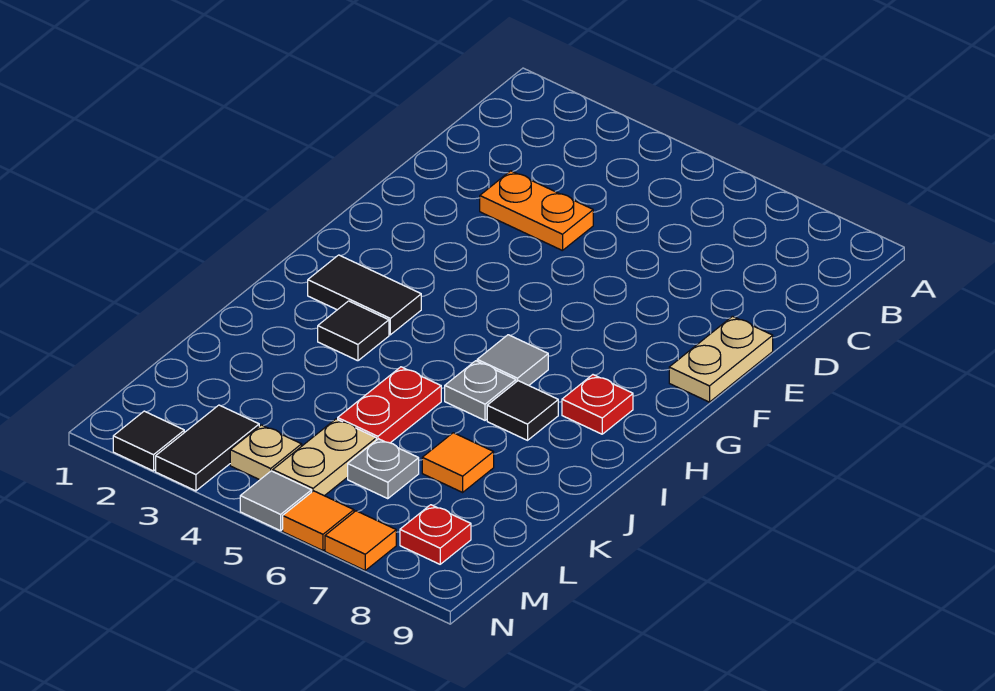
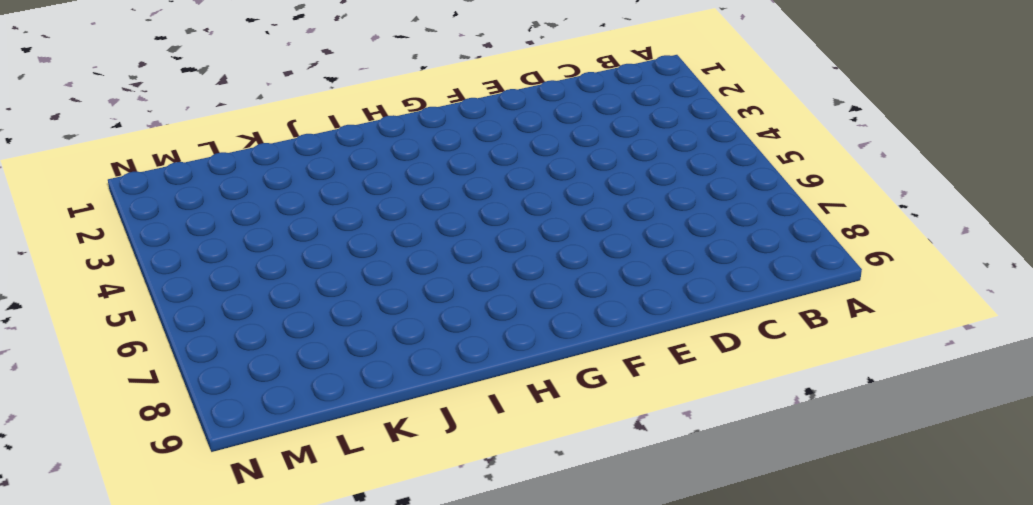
none -> orange 1x2 plate [480,171,593,251]
none -> tan 1x2 plate [669,316,773,402]
none -> black 1x2 tile [308,255,421,335]

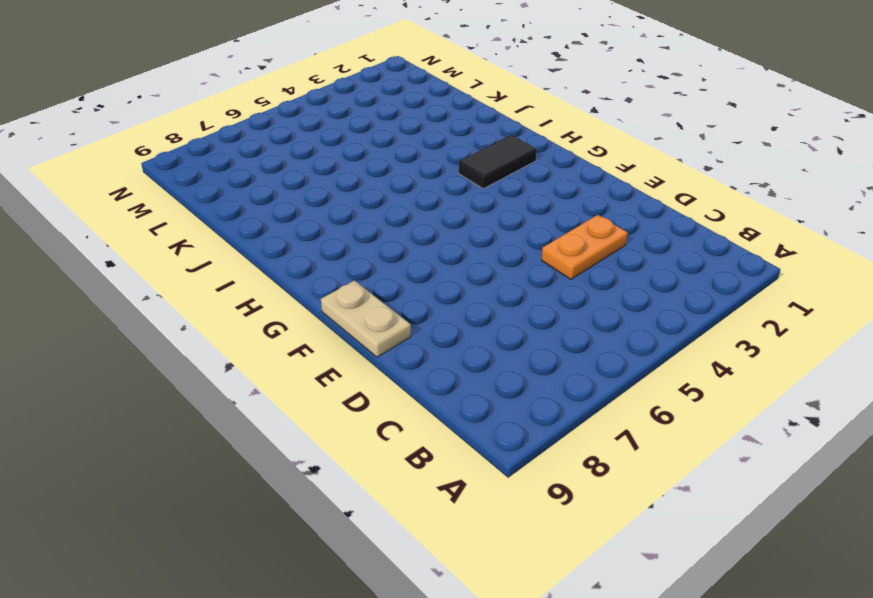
none -> grey 1x1 tile [477,335,548,385]
none -> red 1x1 plate [562,375,633,434]
none -> black 1x1 tile [318,301,389,361]

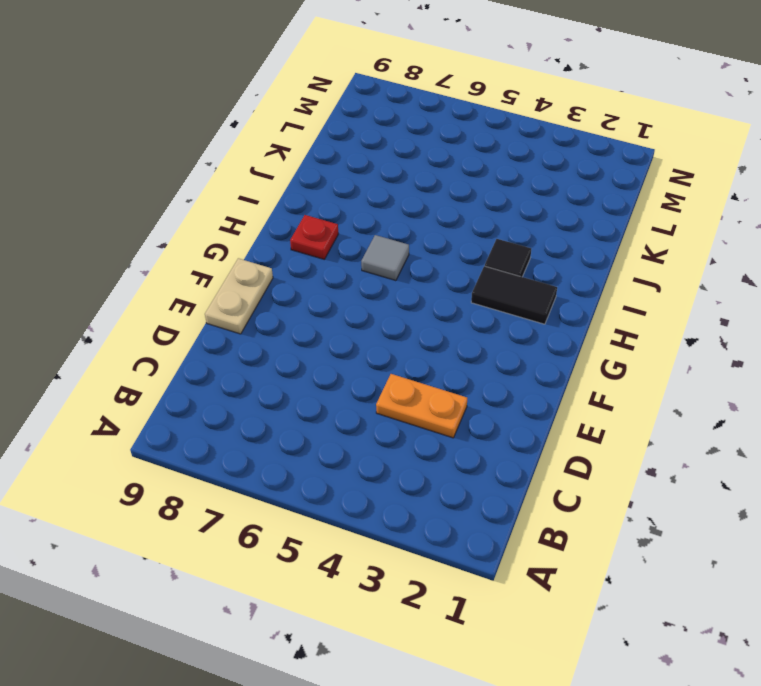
none -> grey 1x1 plate [445,361,516,420]
none -> black 1x1 tile [487,381,558,440]
none -> red 1x2 plate [338,367,441,443]

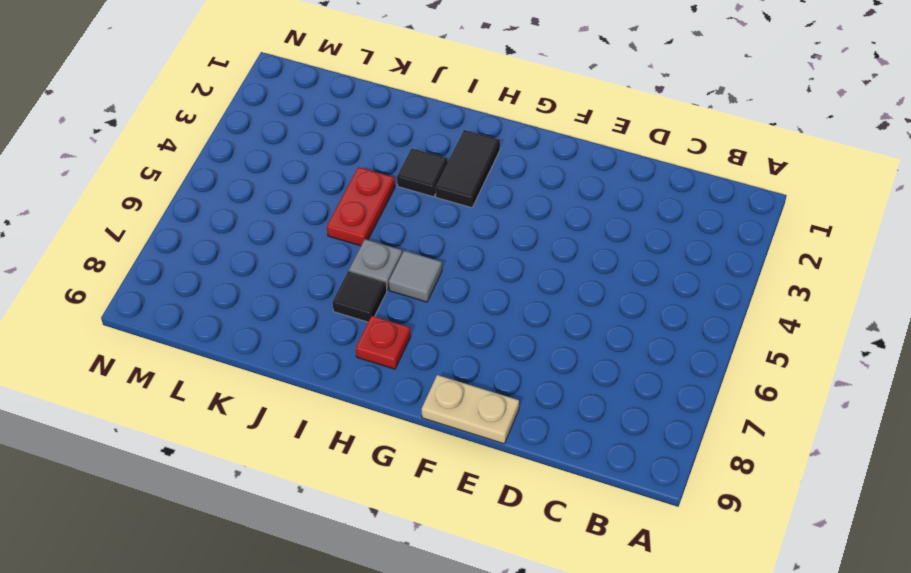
red 1x2 plate [327,167,395,246] -> red 1x2 plate turned to [338,367,441,443]
none -> orange 1x2 plate [480,171,593,251]
none -> orange 1x1 tile [422,433,494,492]
none -> tan 1x2 plate [273,419,376,496]

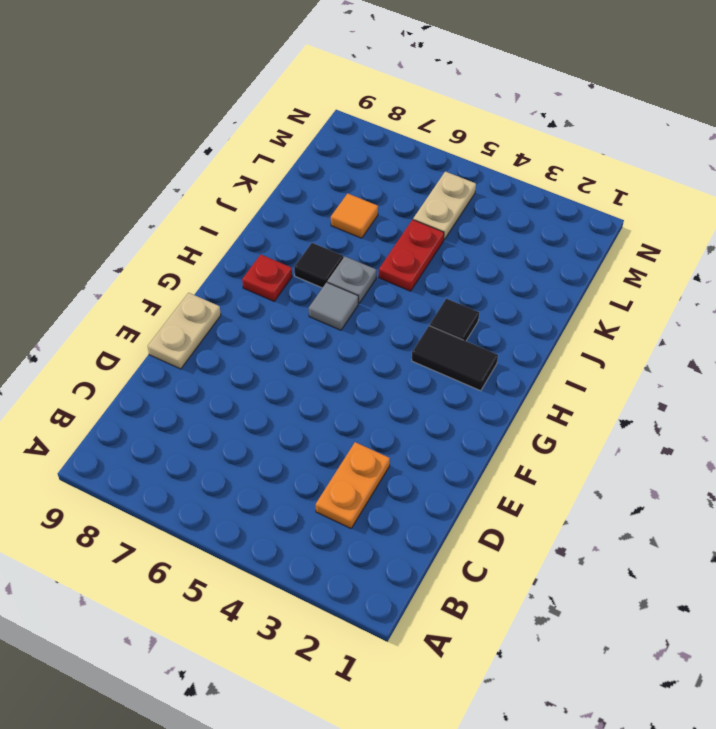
orange 1x2 plate [316,442,390,528] -> orange 1x2 plate turned to [480,171,593,251]
none -> grey 1x1 plate [348,439,419,499]
none -> black 1x2 tile [156,405,259,491]
none -> tan 1x1 plate [230,425,302,480]

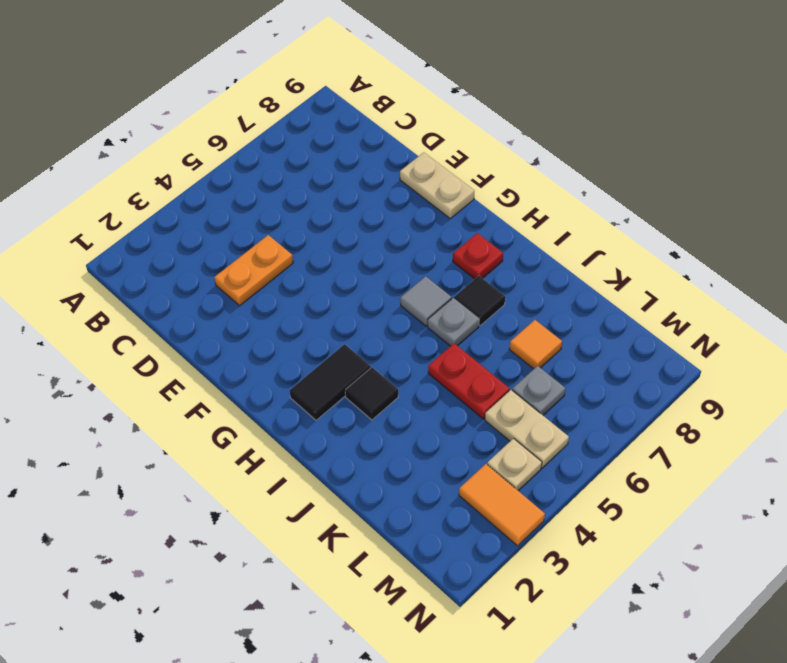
orange 1x2 tile [459,464,545,546] -> black 1x2 tile [156,405,259,491]
none -> red 1x1 plate [400,505,471,564]
none -> black 1x1 tile [113,411,184,471]
none -> grey 1x1 tile [240,471,312,531]

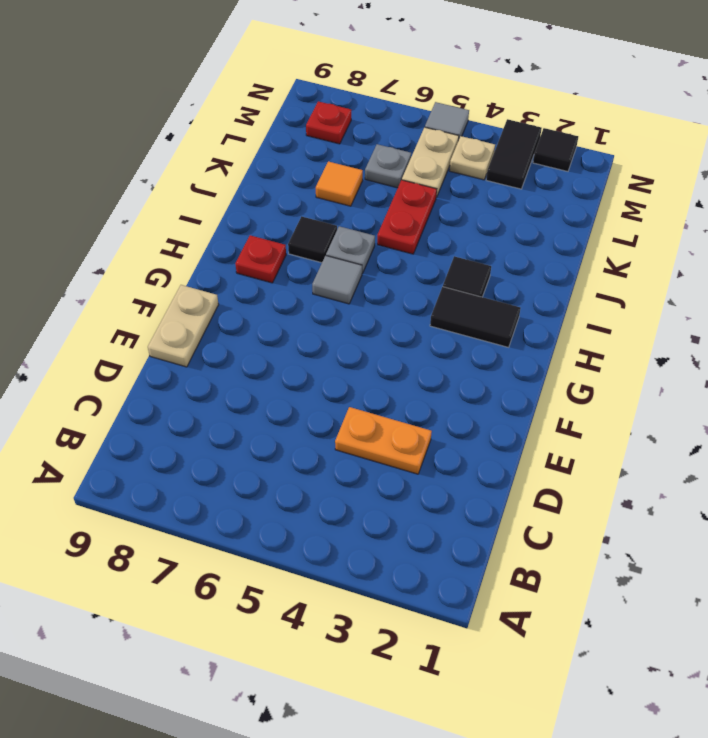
none -> orange 1x1 tile [283,491,354,551]
none -> orange 1x1 tile [325,511,396,570]

